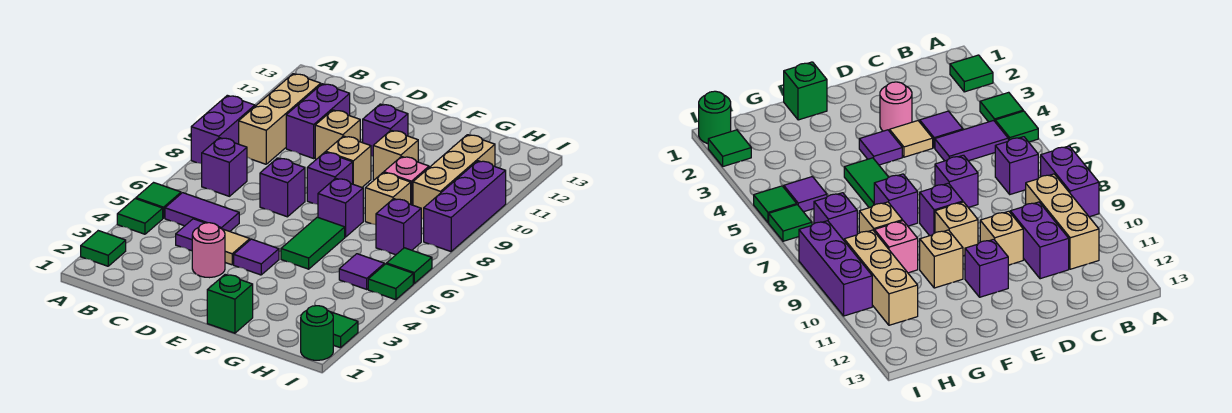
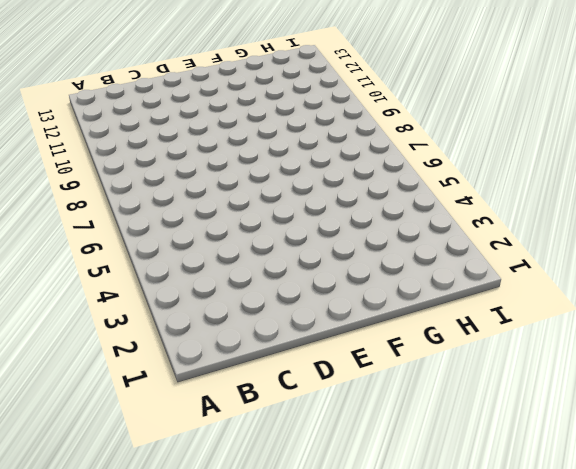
none -> green 1x1 tile [81,231,126,266]
none -> green 1x1 tile [117,199,163,234]
none -> green 1x1 tile [136,183,181,218]
none -> purple 1x2 brick [191,95,255,164]

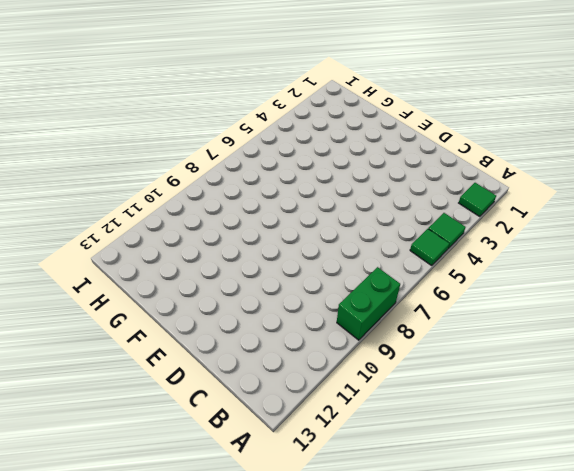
green 1x2 brick [337,267,400,340] -> purple 1x2 brick [191,95,255,164]
none -> purple 1x2 tile [165,193,239,231]
none -> purple 1x1 brick [202,138,247,196]
none -> tan 1x3 brick [239,74,321,164]
none -> purple 1x1 tile [176,219,204,251]

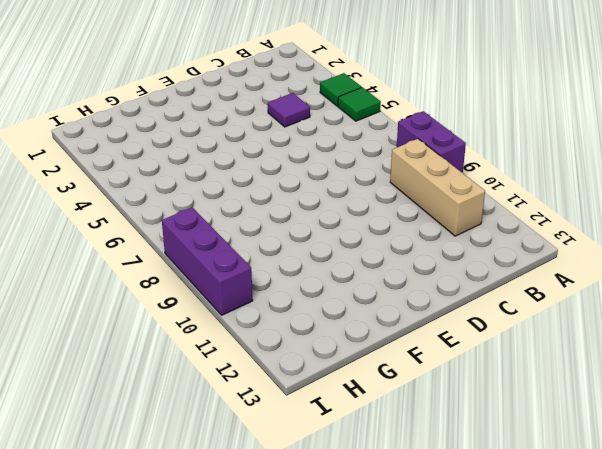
none -> green 1x1 tile [81,231,126,266]
none -> purple 1x2 tile [165,193,239,231]
none -> purple 1x1 brick [202,138,247,196]
none -> purple 1x2 brick [286,84,350,158]

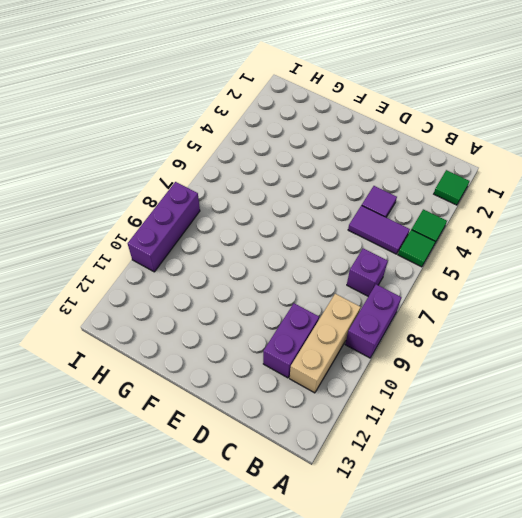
none -> pink 1x1 round brick [192,223,225,278]
none -> tan 1x1 tile [222,229,250,265]
none -> purple 1x1 brick [260,158,305,217]
none -> tan 1x1 brick [315,110,360,159]

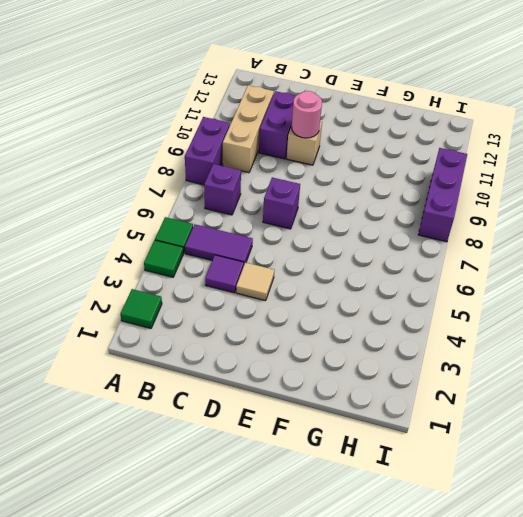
pink 1x1 round brick [291,91,322,138] -> pink 1x1 round brick moved to [192,223,225,278]
none -> purple 1x1 tile [234,239,279,275]
none -> purple 1x1 brick [307,152,353,204]
none -> tan 1x1 brick [326,136,371,187]
none -> purple 1x1 brick [363,104,408,156]

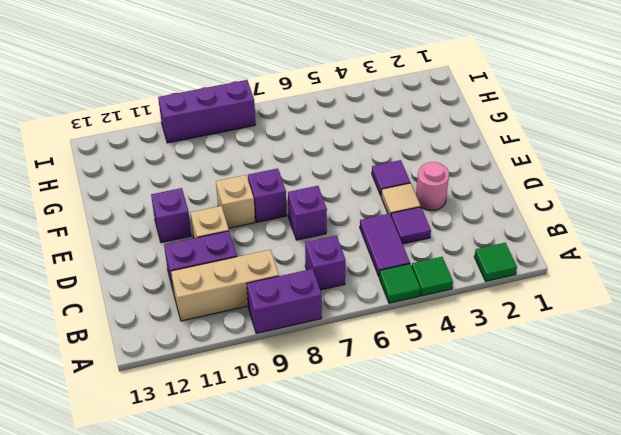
none -> green 1x1 brick [207,275,253,333]
none -> green 1x2 tile [281,217,345,269]
none -> purple 1x1 brick [318,178,363,237]
none -> tan 1x1 brick [373,130,418,180]

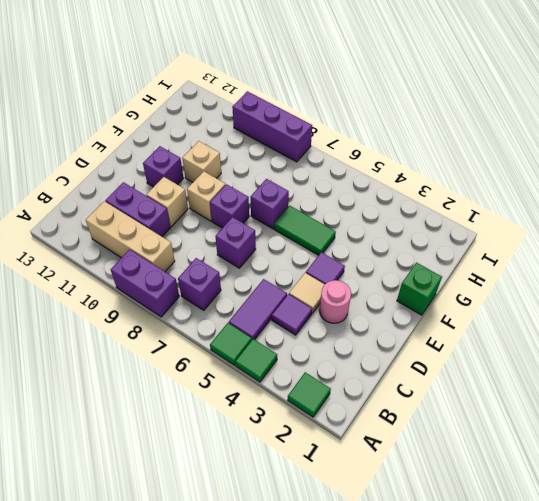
none -> tan 1x1 brick [365,173,411,225]
none -> pink 1x1 brick [384,157,429,205]
none -> purple 1x1 tile [339,254,384,289]
none -> purple 1x1 brick [376,199,421,255]

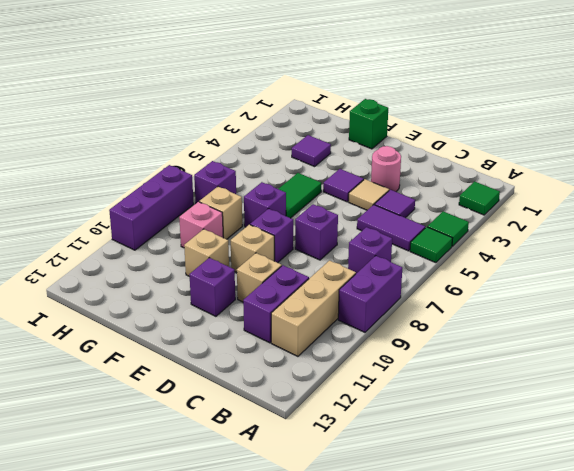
purple 1x1 tile [292,135,331,167] -> purple 1x1 tile moved to [339,254,384,289]
none -> tan 1x3 brick [413,135,495,219]
none -> green 1x1 round brick [301,306,333,360]
none -> green 1x1 tile [331,312,358,348]
none -> green 1x1 tile [368,264,413,300]

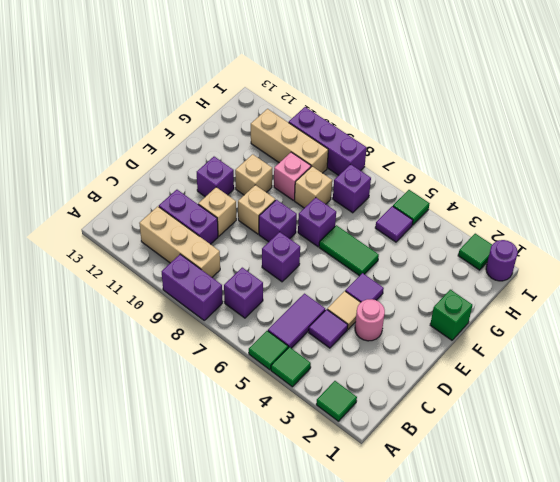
purple 1x1 round brick [486,240,518,281] -> green 1x1 round brick [301,306,333,360]
none -> green 1x1 tile [387,248,432,283]

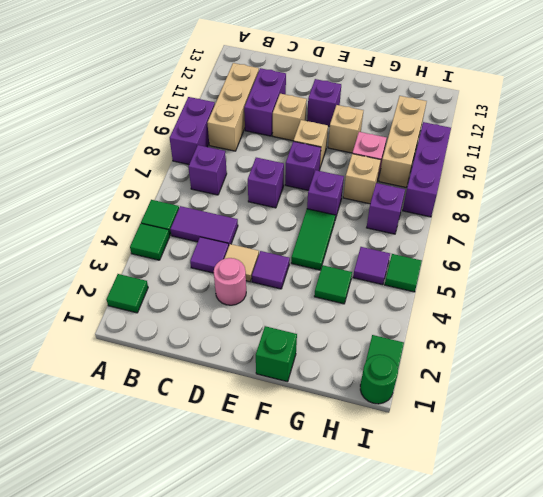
green 1x1 tile [314,265,352,304] -> green 1x1 tile moved to [387,248,432,283]

